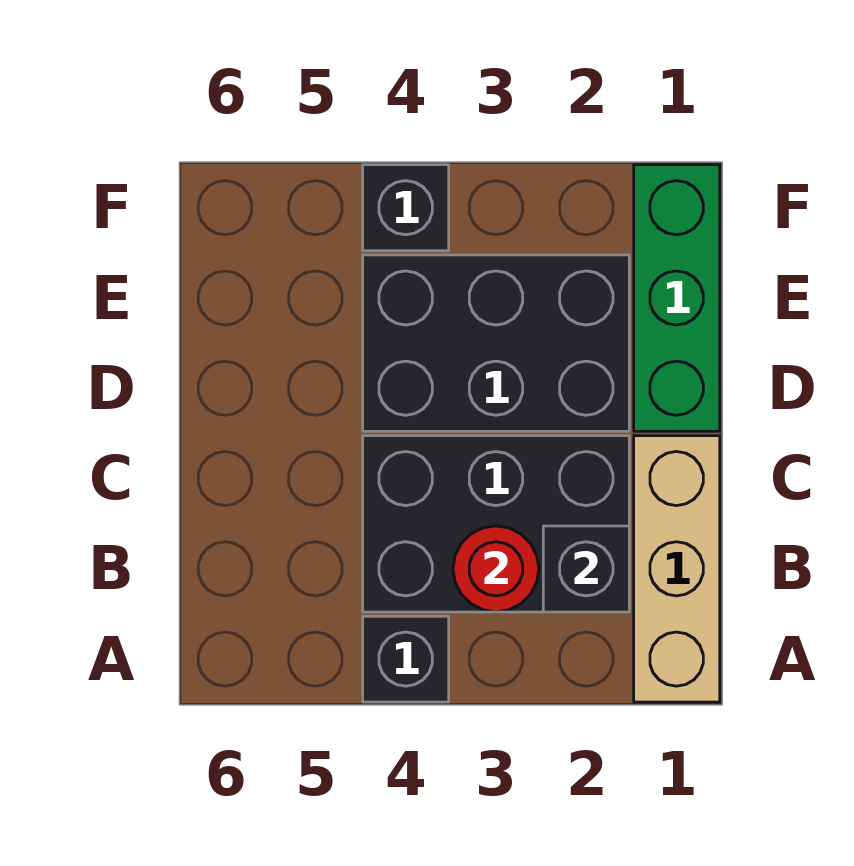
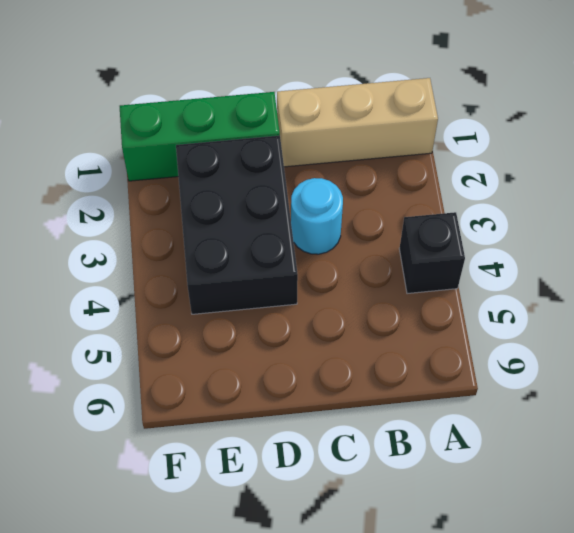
cyan 1x1 round brick [291,178,343,254] -> black 2x3 brick [363,436,629,612]
none -> black 1x1 brick [363,165,449,251]
none -> black 1x1 brick [543,526,629,612]

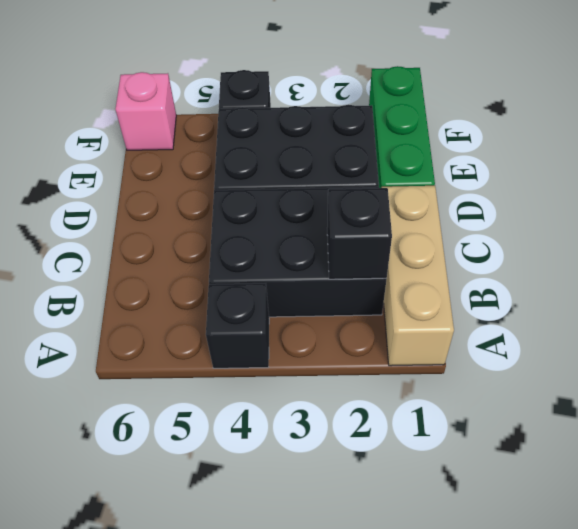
pink 1x1 brick [115,72,176,150] -> none
none -> red 1x1 round brick [453,526,539,612]

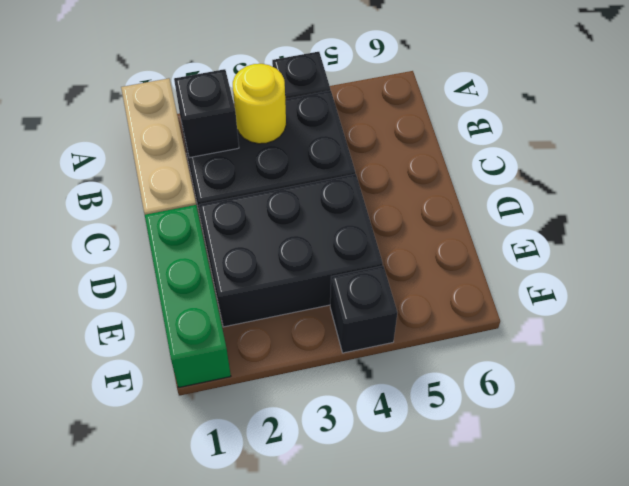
yellow 1x1 round brick [233,64,286,144] -> red 1x1 round brick [453,526,539,612]

